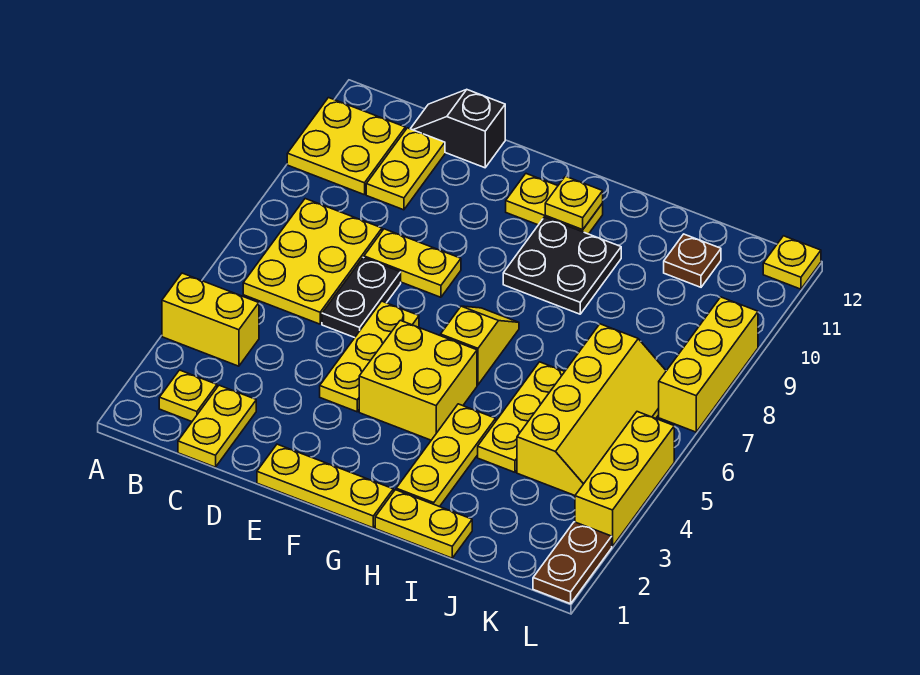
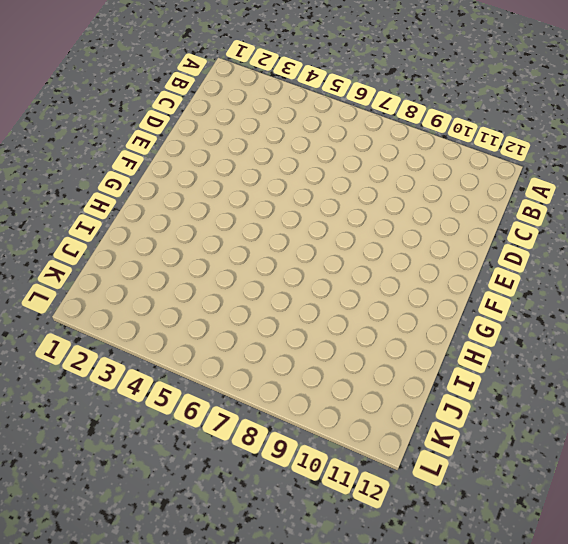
none -> yellow 1x2 brick [162,273,259,366]
none -> yellow 2x2 plate [287,98,405,195]
none -> yellow 1x1 plate [159,370,217,421]

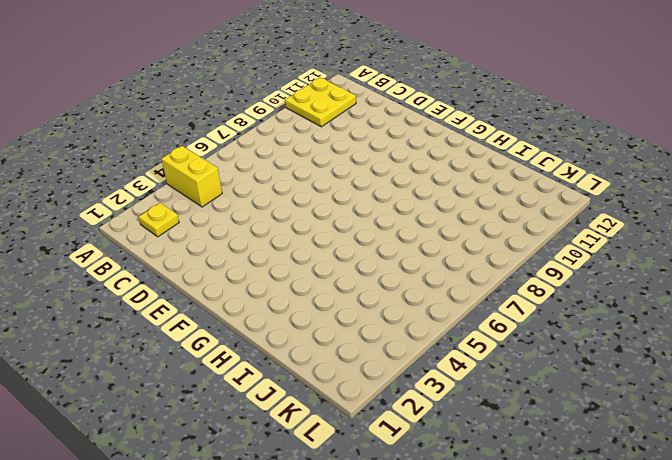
none -> yellow 2x3 plate [243,199,382,324]
none -> yellow 1x2 plate [178,385,256,467]
none -> yellow 1x2 plate [366,128,445,210]

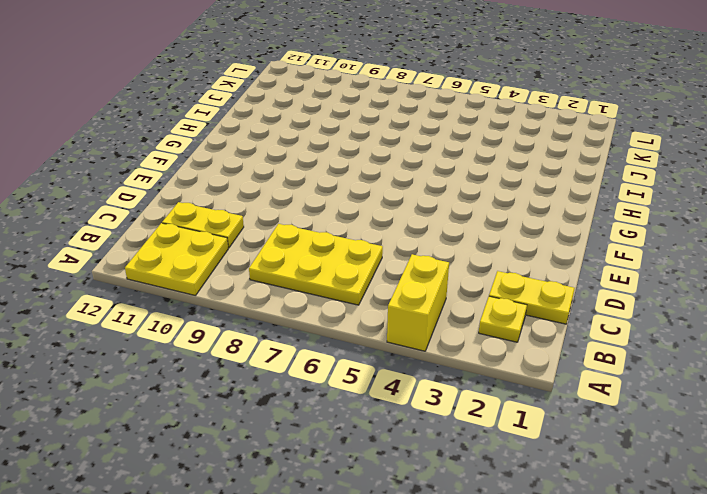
none -> black 1x2 slope [411,90,505,168]
none -> black 1x2 plate [322,258,401,338]
none -> yellow 1x2 plate [364,229,461,297]

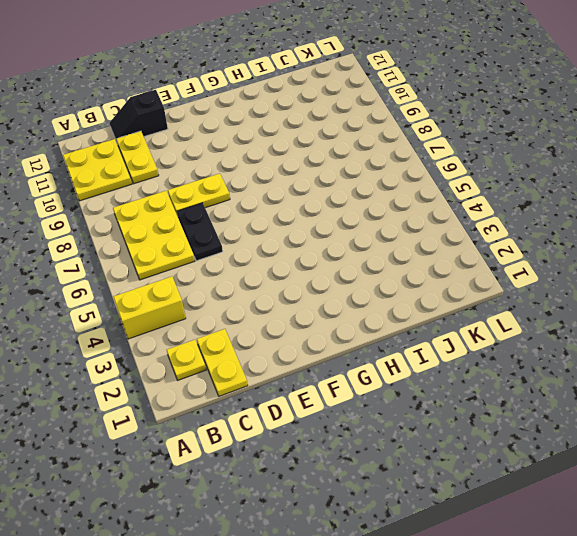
none -> yellow 1x3 plate [257,444,393,528]
none -> yellow 1x3 plate [320,301,419,412]
none -> yellow 2x2 brick [359,320,477,440]

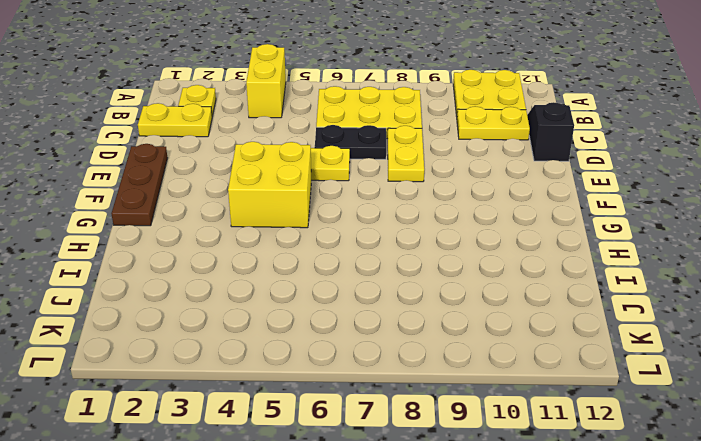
brown 1x3 plate [111,144,167,226] -> yellow 1x3 plate [257,444,393,528]
none -> yellow 1x2 plate [506,174,603,234]
none -> yellow 1x2 slope [441,306,519,385]
none -> black 2x2 plate [503,217,621,314]

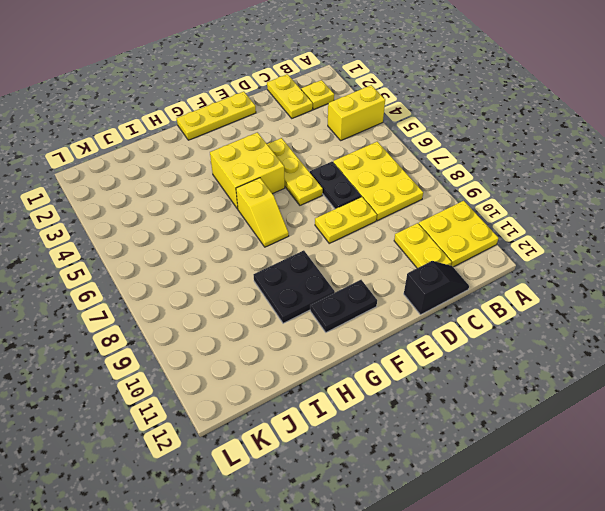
black 1x2 plate [310,280,377,332] -> yellow 1x2 plate [506,174,603,234]
none -> yellow 1x2 plate [375,490,472,558]
none -> yellow 1x3 plate [396,404,496,507]
none -> yellow 1x3 plate [478,362,565,472]

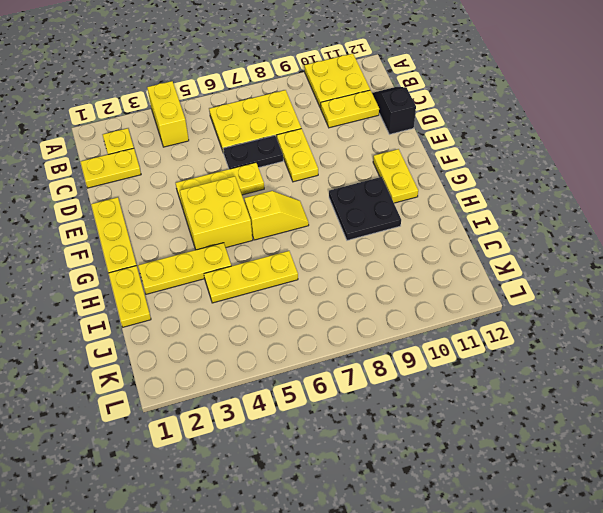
none -> yellow 2x4 slope [517,324,666,495]
none -> brown 1x1 plate [664,234,721,287]
none -> brown 1x2 plate [533,522,612,604]

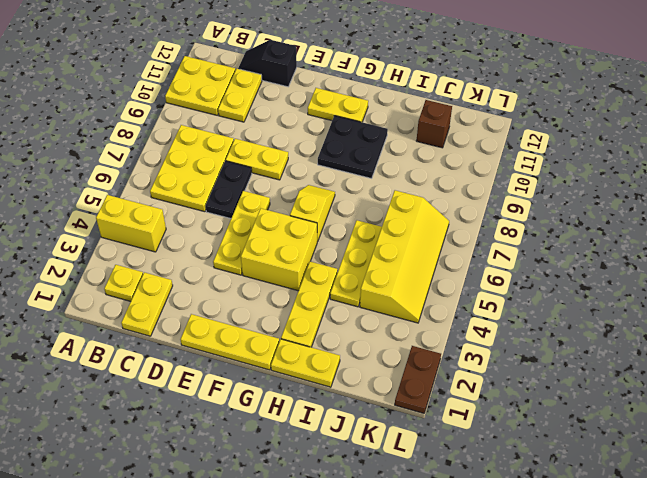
brown 1x1 brick [416,100,452,148] -> brown 1x1 plate [664,234,721,287]
none -> yellow 1x3 brick [575,412,674,547]
none -> yellow 1x3 brick [659,297,758,432]
none -> yellow 1x1 plate [763,236,821,289]

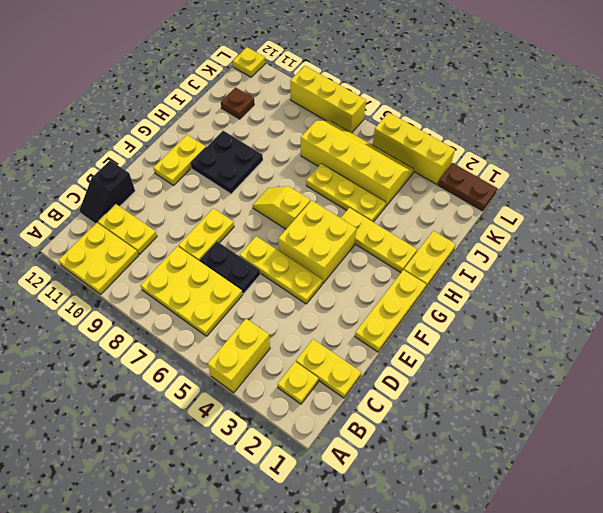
none -> yellow 1x1 plate [545,176,603,230]

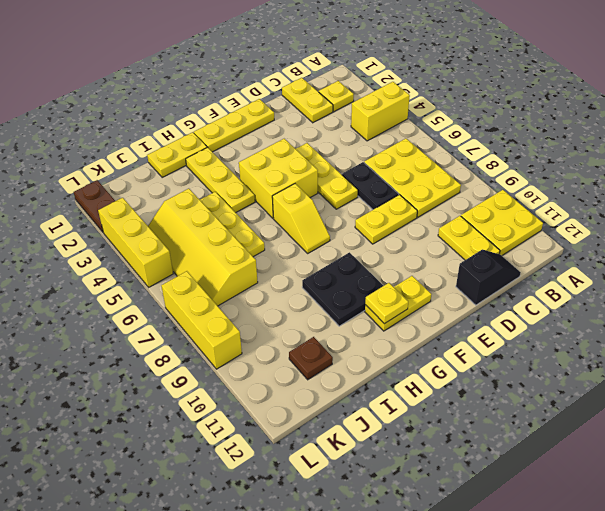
none -> yellow 1x1 plate [763,236,821,289]

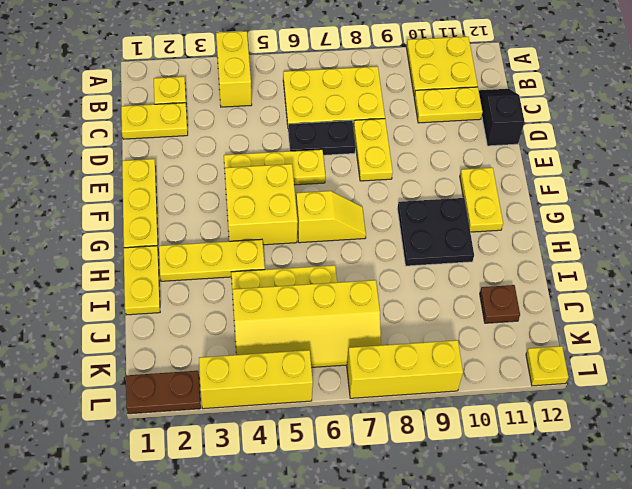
none -> yellow 1x1 plate [545,176,603,230]

